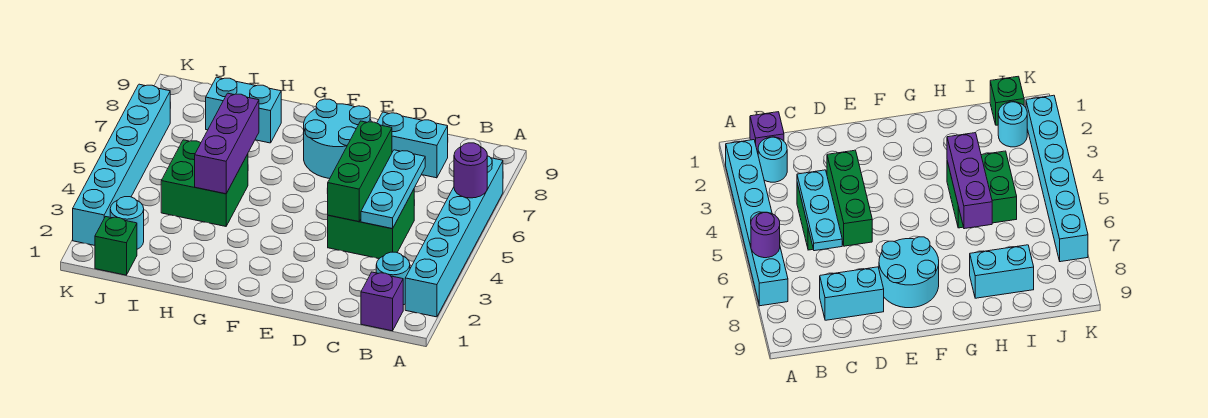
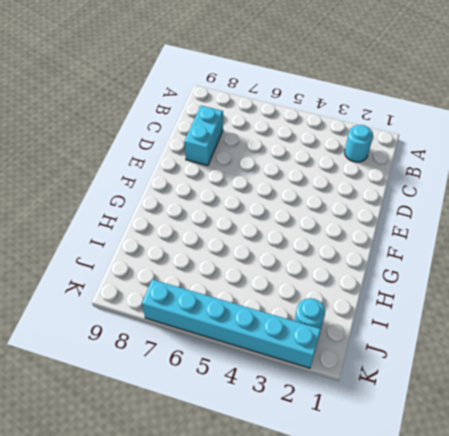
none -> cyan 1x6 brick [405,156,503,317]
none -> purple 1x1 brick [361,272,403,331]
none -> green 2x2 brick [328,189,414,259]

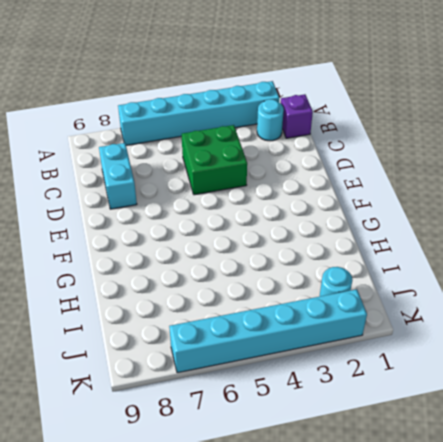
none -> cyan 2x2 round brick [304,99,371,179]
none -> green 2x2 brick [161,140,248,226]
none -> cyan 1x2 brick [206,77,281,143]

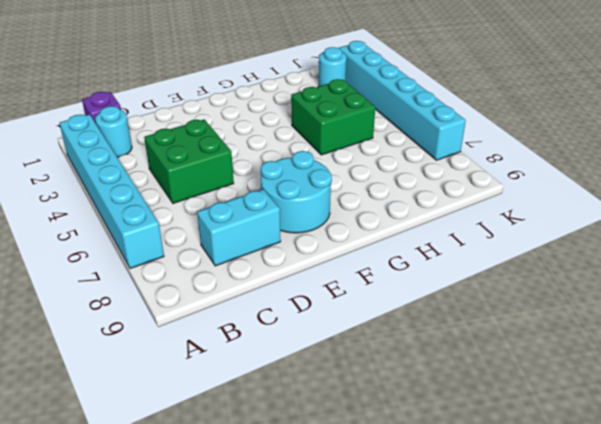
none -> cyan 1x2 brick [206,77,281,143]
none -> green 1x1 brick [95,217,137,275]
none -> purple 1x1 round brick [454,143,487,198]

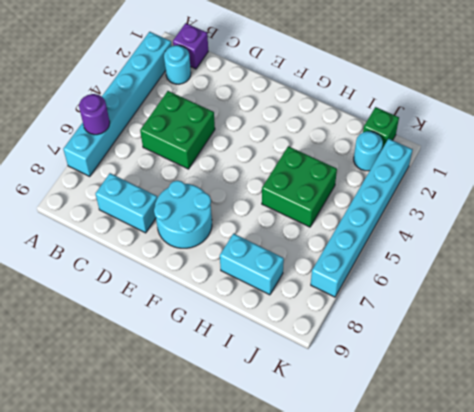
none -> cyan 1x3 plate [361,150,425,229]
none -> green 1x3 brick [327,121,392,222]
none -> purple 1x3 brick [195,93,259,194]

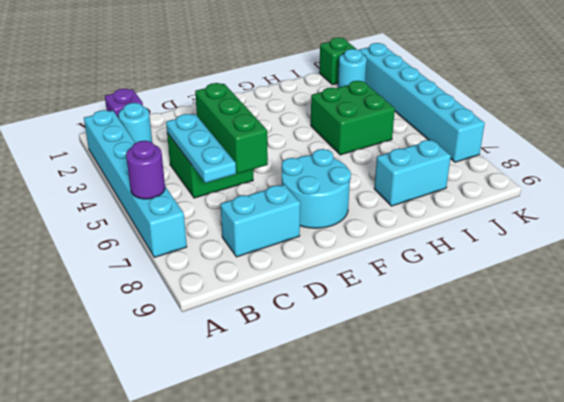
none -> purple 1x3 brick [195,93,259,194]

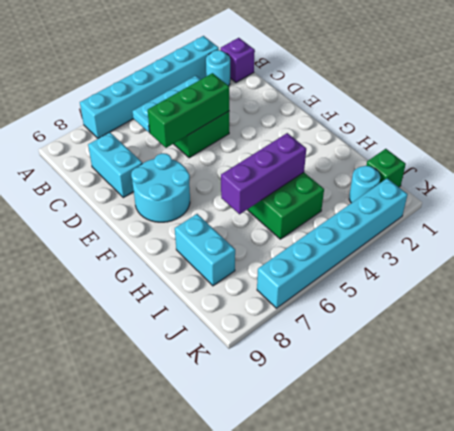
none -> purple 1x1 round brick [454,143,487,198]

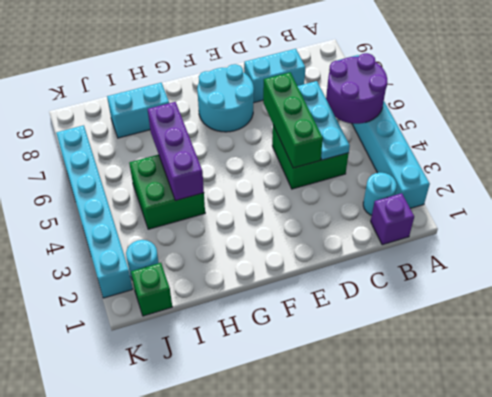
purple 2x2 round brick [326,53,387,124] -> purple 1x1 round brick [454,143,487,198]

